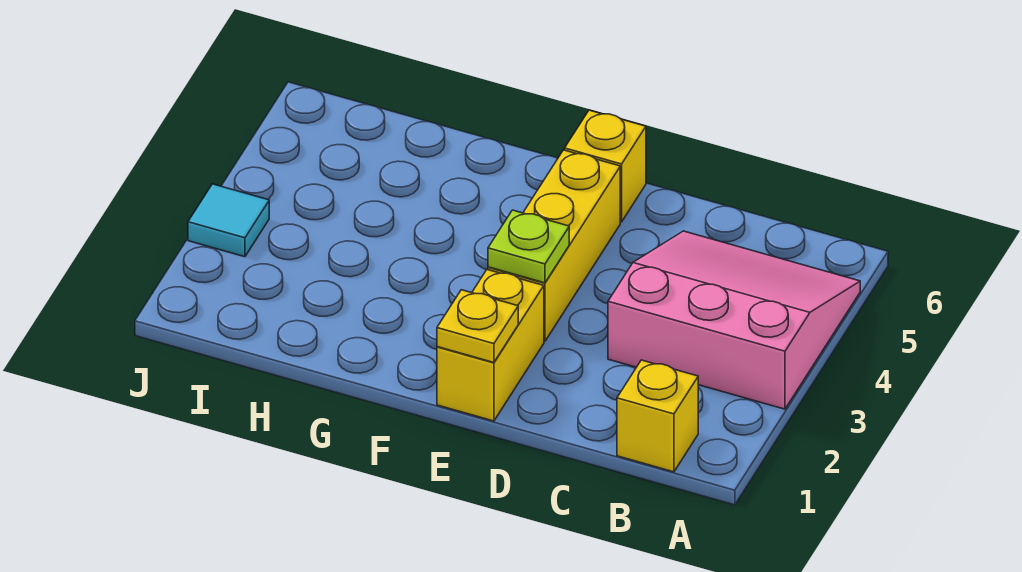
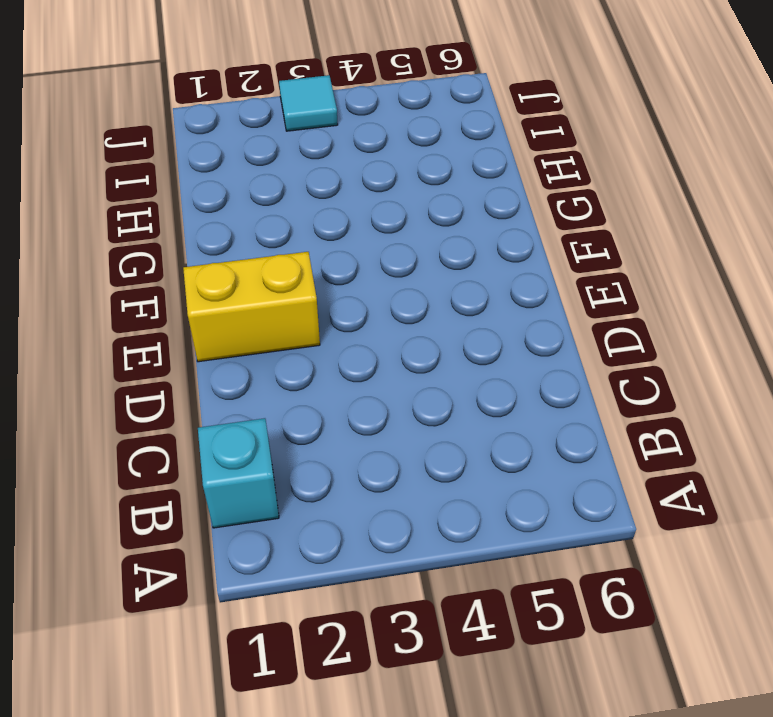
cyan 1x1 brick [198,418,279,528] -> yellow 1x1 brick [617,360,698,472]
none -> pink 3x3 slope [608,231,860,409]
none -> yellow 1x3 brick [488,150,620,341]

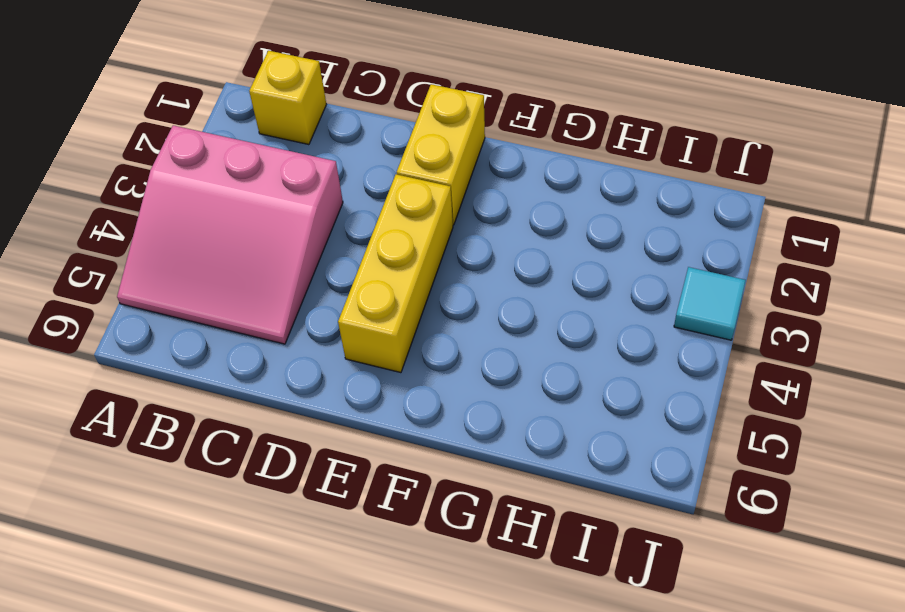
none -> yellow 1x1 brick [565,110,646,222]
none -> yellow 1x1 plate [437,290,518,363]

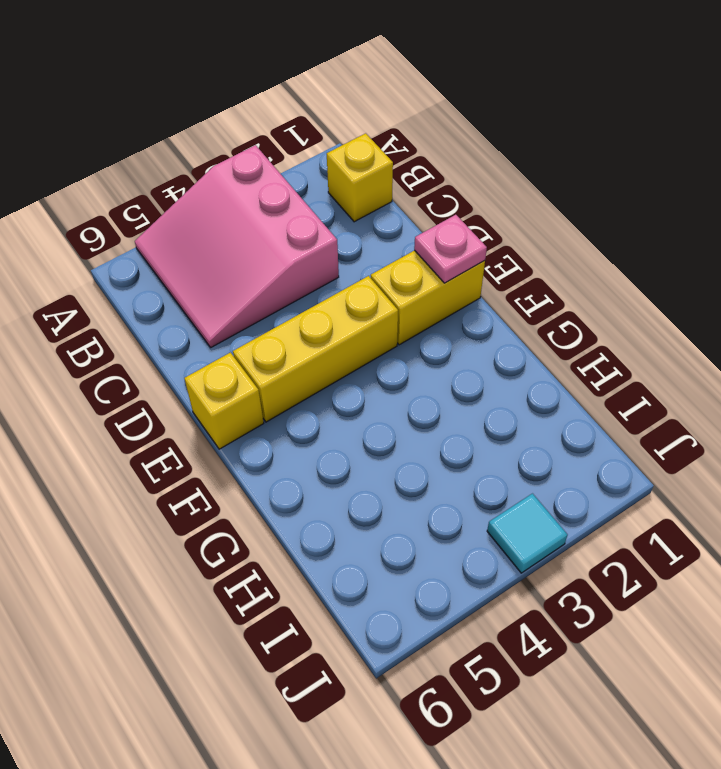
pink 1x1 plate [414,215,487,283] -> yellow 1x1 plate [437,290,518,363]
none -> lime 1x1 plate [488,210,569,283]

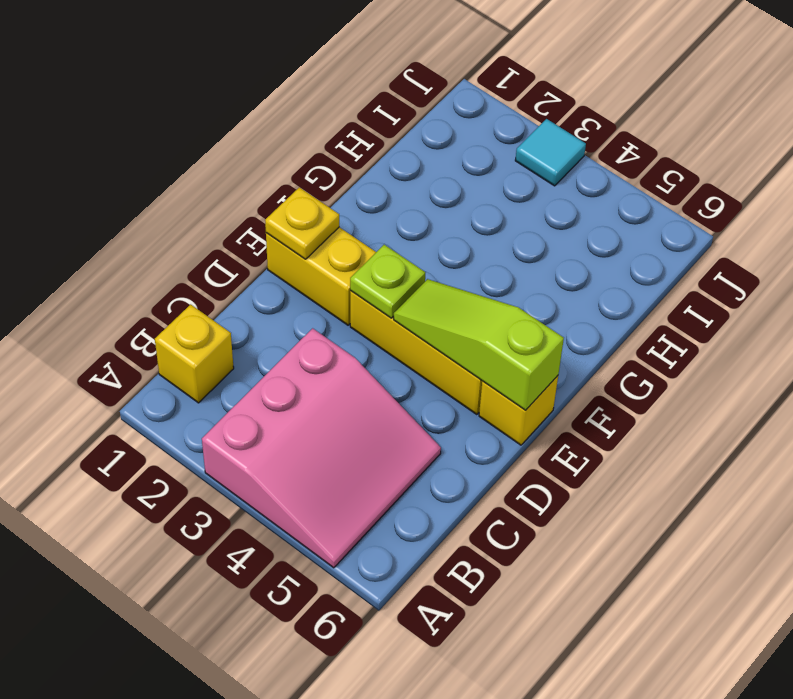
lime 1x3 slope [394,279,564,410] -> none

